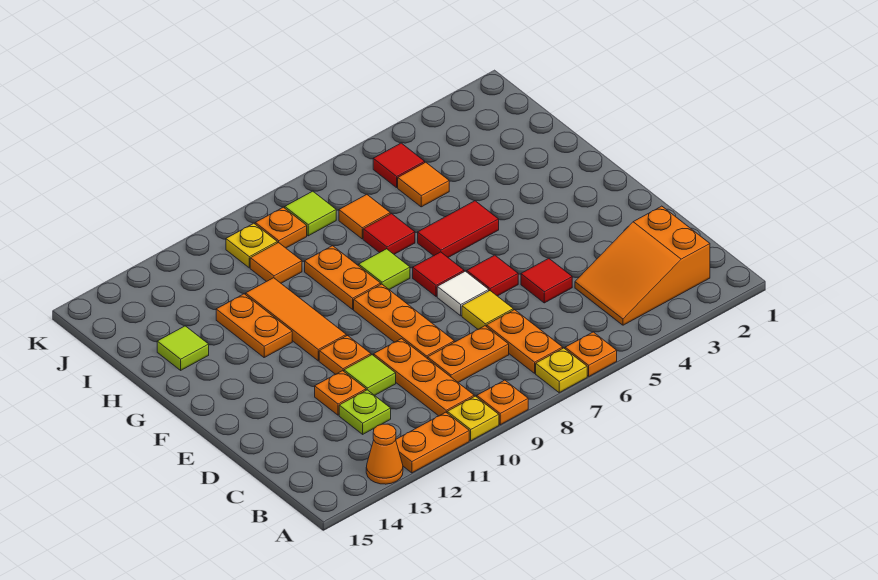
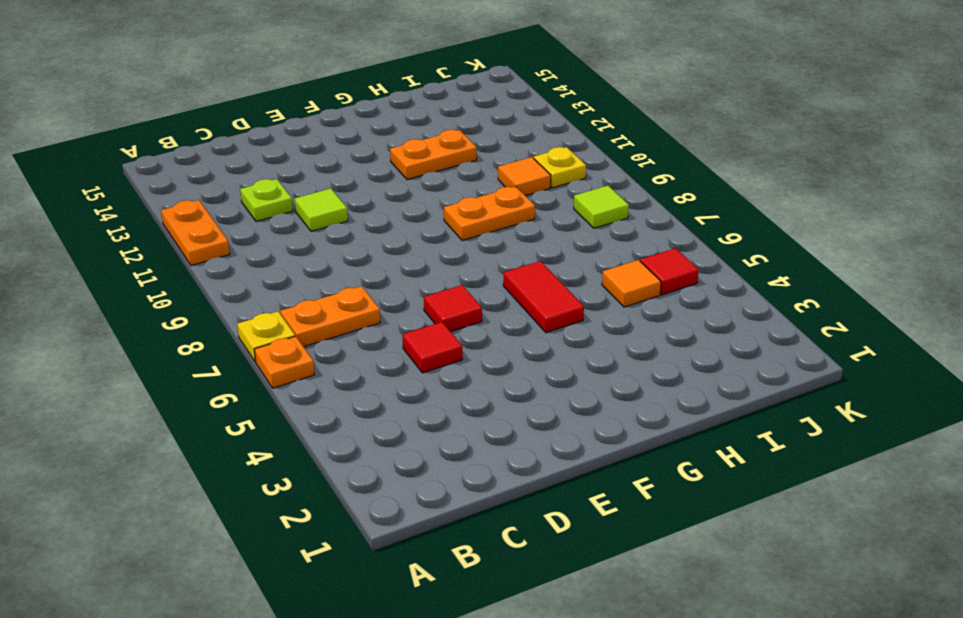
none -> orange 1x1 plate [477,380,528,425]
none -> yellow 1x1 plate [447,396,499,441]
none -> orange 1x1 cone [366,424,403,484]
none -> orange 2x3 slope [575,206,710,325]

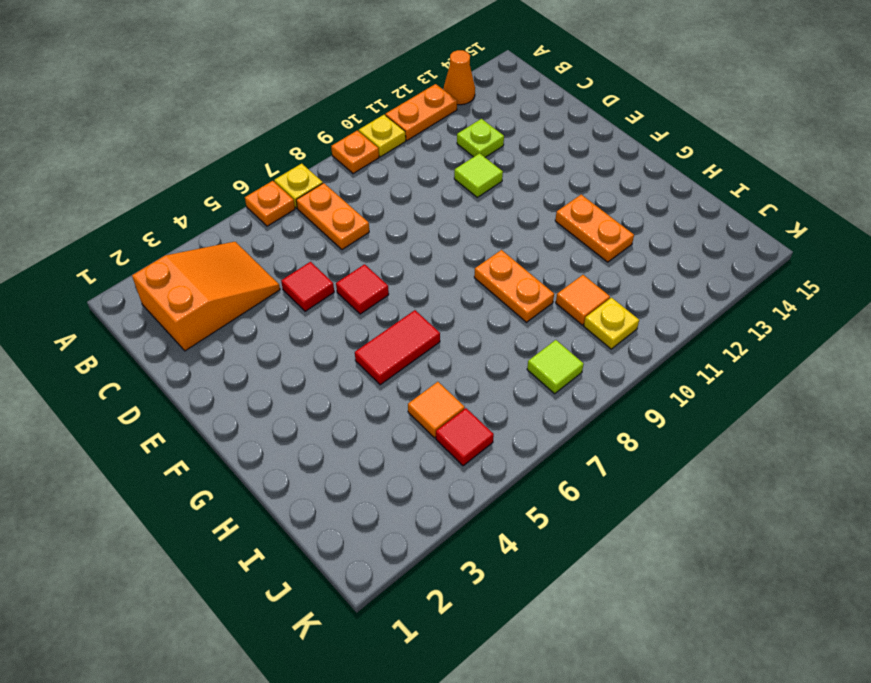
none -> orange 1x3 plate [374,339,474,416]
none -> orange 1x2 plate [428,326,509,382]
none -> yellow 1x1 tile [462,291,513,329]
none -> orange 1x3 plate [354,284,454,359]

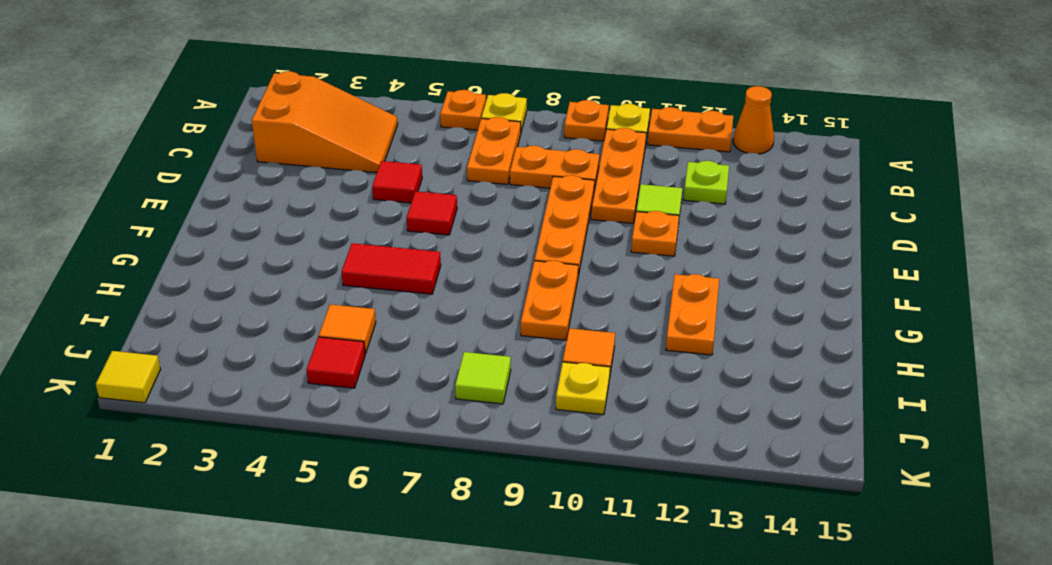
yellow 1x1 tile [96,351,160,403] -> yellow 1x1 tile moved to [462,291,513,329]
none -> orange 1x1 plate [315,371,366,415]
none -> white 1x1 tile [437,271,489,316]
none -> red 1x1 tile [413,252,464,297]
none -> orange 1x3 tile [246,278,346,361]

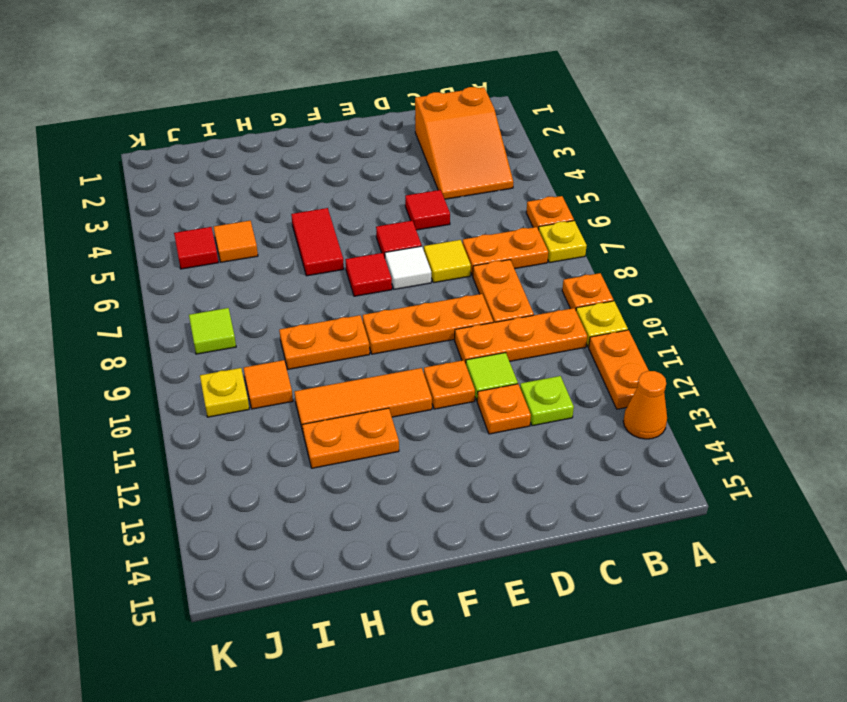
none -> lime 1x1 tile [359,249,410,290]
none -> red 1x1 tile [363,214,415,254]
none -> lime 1x1 tile [157,326,209,370]
none -> orange 1x1 tile [339,194,390,239]

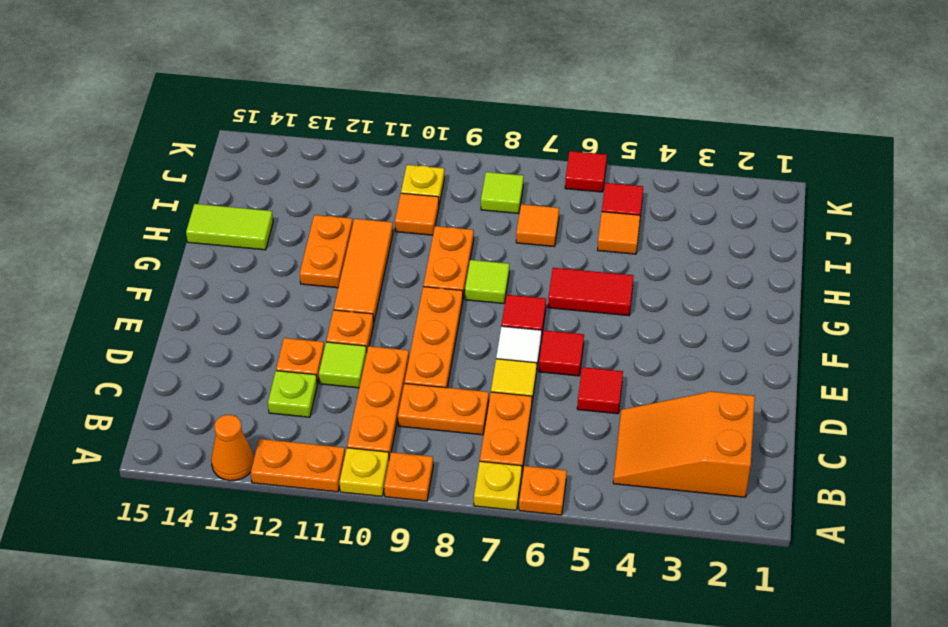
lime 1x2 tile [186,204,273,250] -> lime 1x1 tile [157,326,209,370]
red 1x1 tile [565,151,607,192] -> red 1x1 tile moved to [363,214,415,254]
none -> orange 1x1 plate [255,207,307,248]

